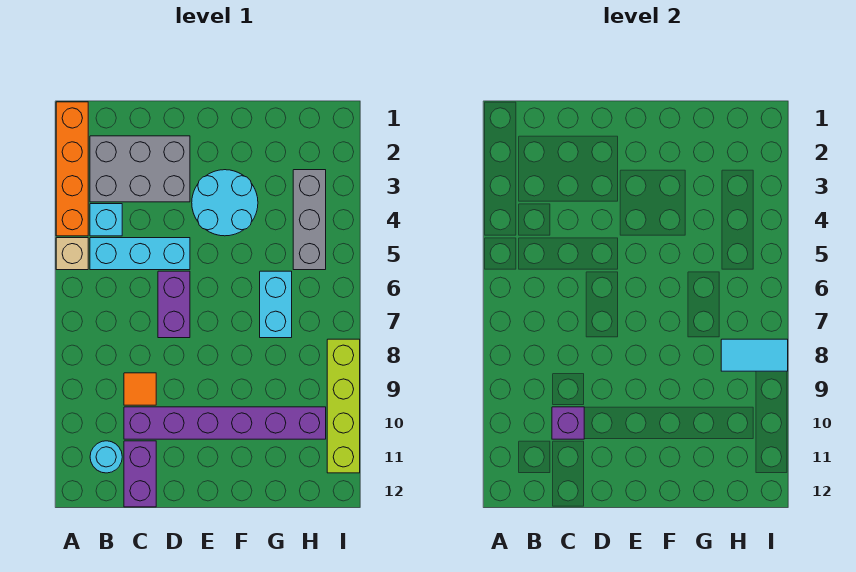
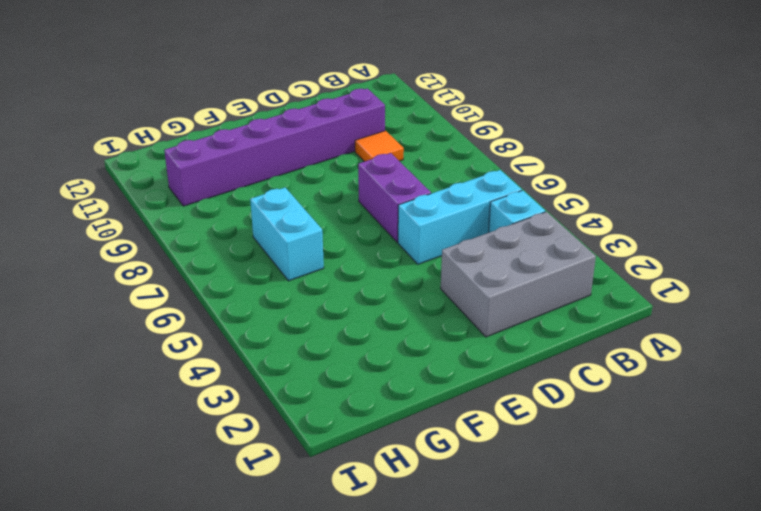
none -> orange 1x4 brick [56,102,88,236]
none -> tan 1x1 brick [56,238,88,270]
none -> cyan 1x1 round brick [90,441,122,473]

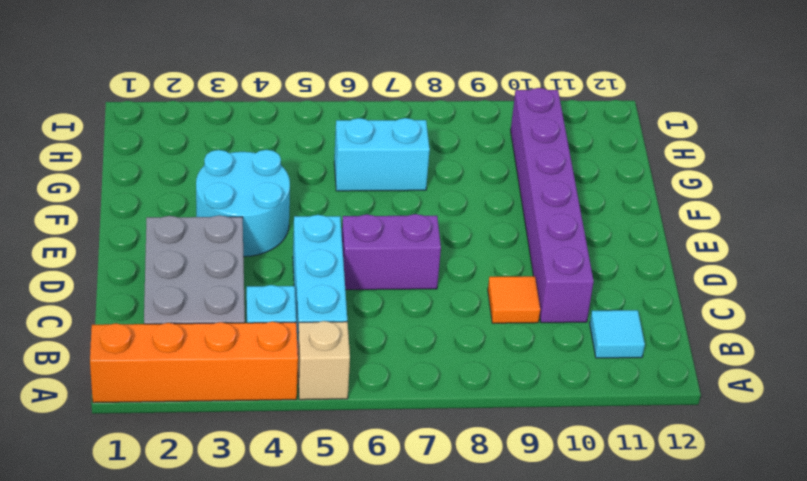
cyan 1x1 tile [590,310,645,358] -> cyan 1x1 round brick [90,441,122,473]
none -> purple 1x2 brick [124,441,156,507]
none -> grey 1x3 brick [293,170,326,270]
none -> lime 1x4 brick [327,339,360,473]

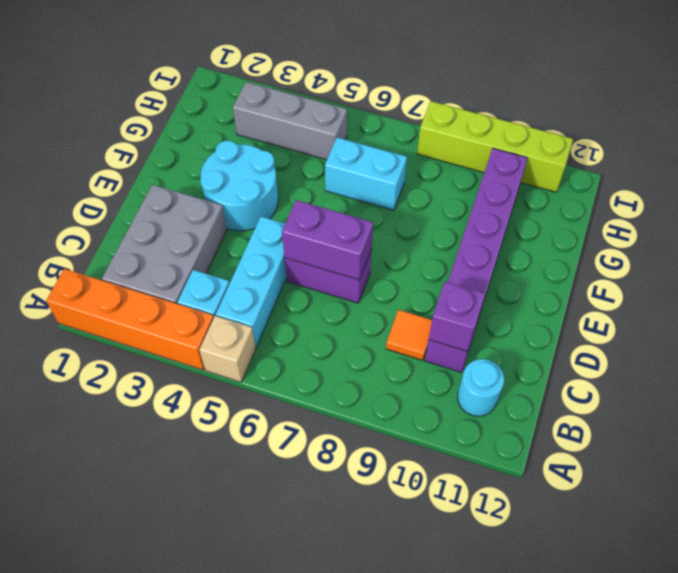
purple 1x2 brick [282,200,373,280] -> purple 1x2 brick moved to [124,441,156,507]
none -> cyan 1x2 tile [721,339,788,371]

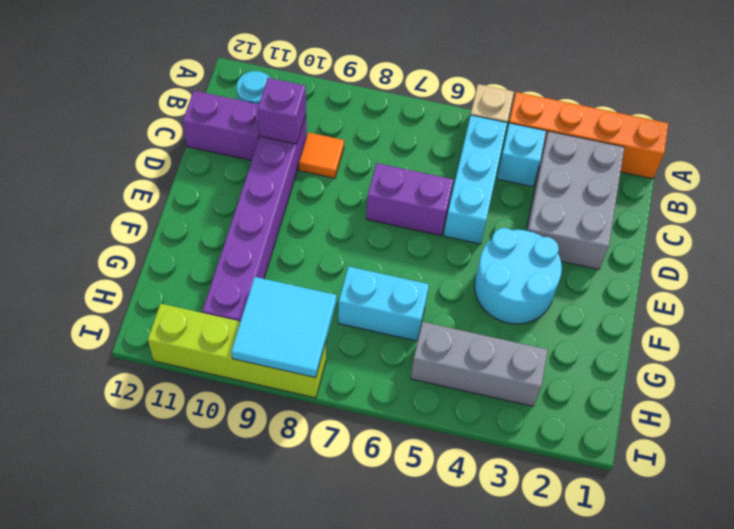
cyan 2x2 tile [231,277,336,378] -> cyan 1x2 tile [721,339,788,371]

